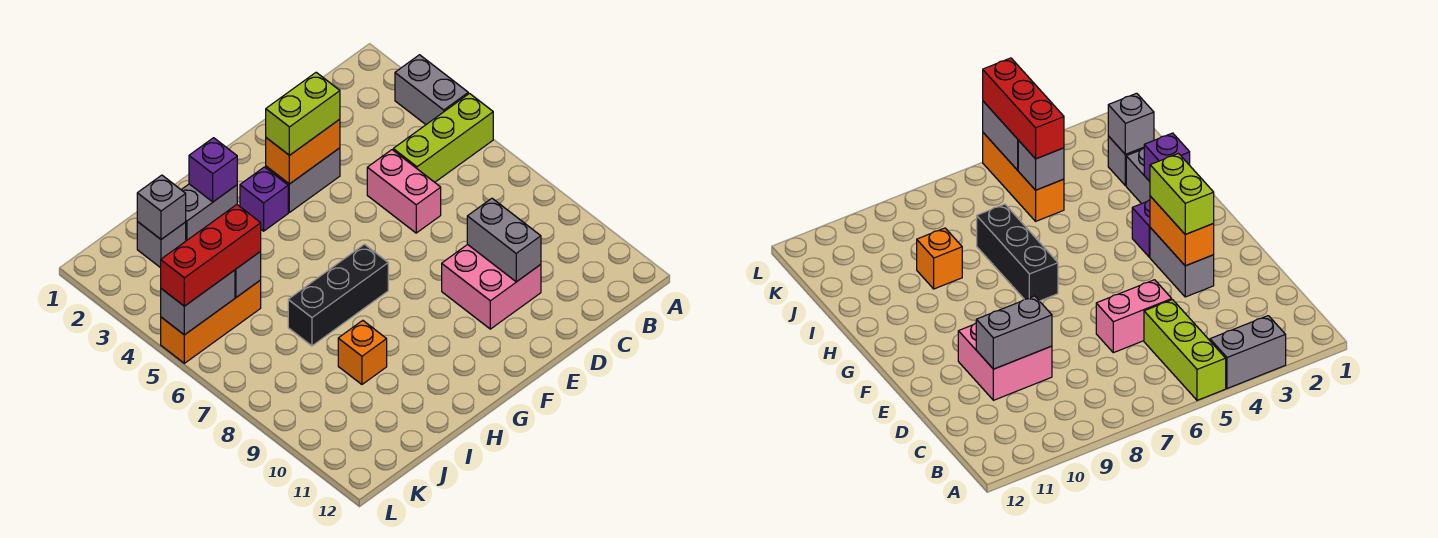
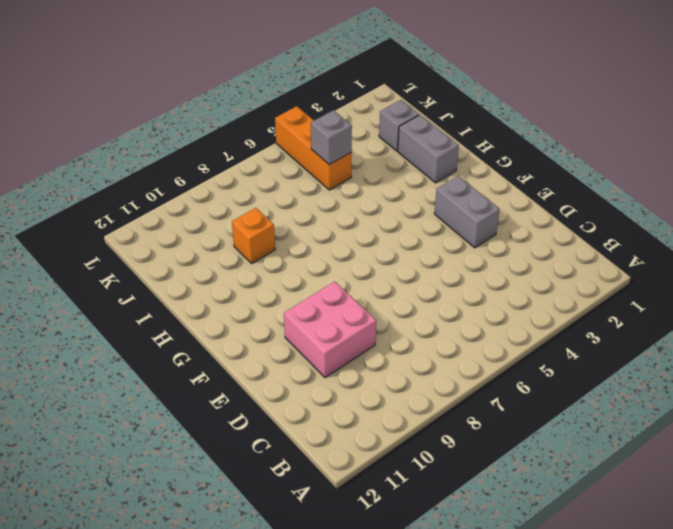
none -> grey 1x2 brick [395,55,468,124]
none -> lime 1x3 brick [393,94,493,182]
none -> pink 1x2 brick [367,150,441,233]

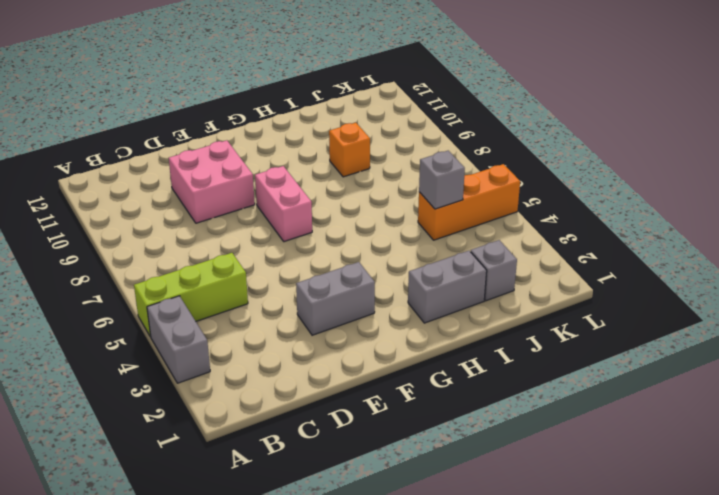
pink 1x2 brick [255,166,312,242] -> pink 1x2 brick moved to [367,150,441,233]
none -> purple 1x1 brick [240,167,288,231]
none -> black 1x3 brick [288,244,388,346]
none -> grey 1x2 brick [467,198,541,282]

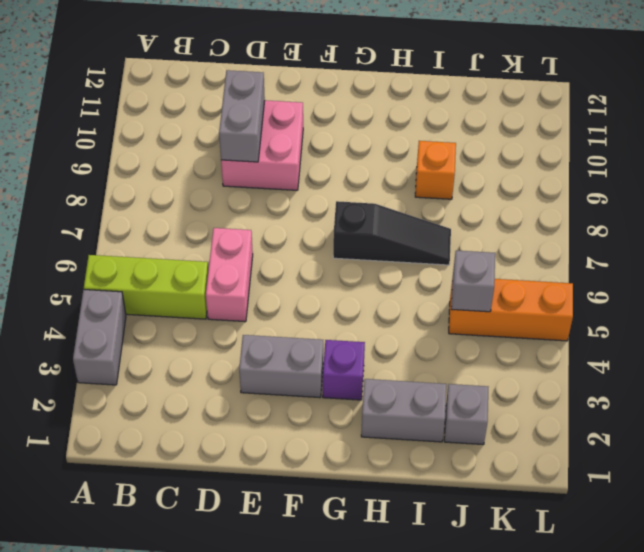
black 1x3 slope [333,201,451,265] -> black 1x3 brick [288,244,388,346]
none -> orange 1x2 brick [266,119,340,184]
none -> purple 1x1 brick [189,138,237,202]
none -> grey 1x1 brick [137,175,186,239]

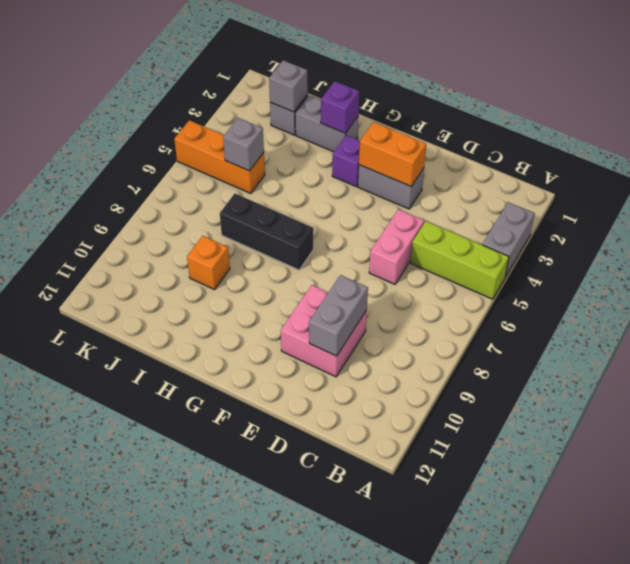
none -> grey 1x2 brick [161,270,235,335]
none -> lime 1x2 brick [266,72,340,155]
none -> red 1x3 brick [161,205,261,306]

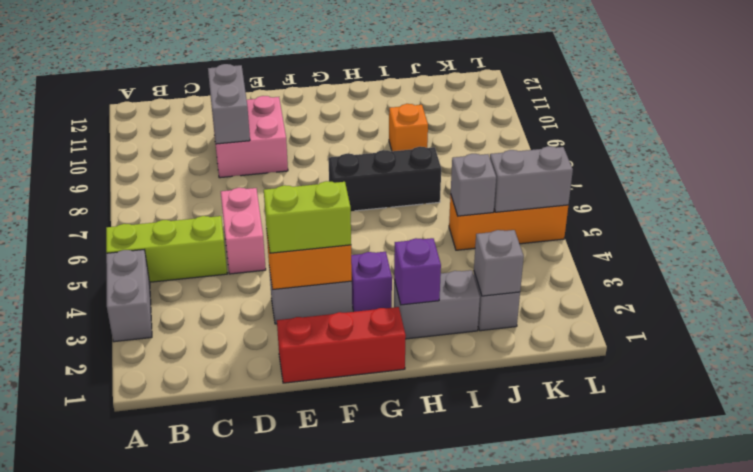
red 1x3 brick [277,307,406,383] -> red 1x3 brick moved to [161,205,261,306]

